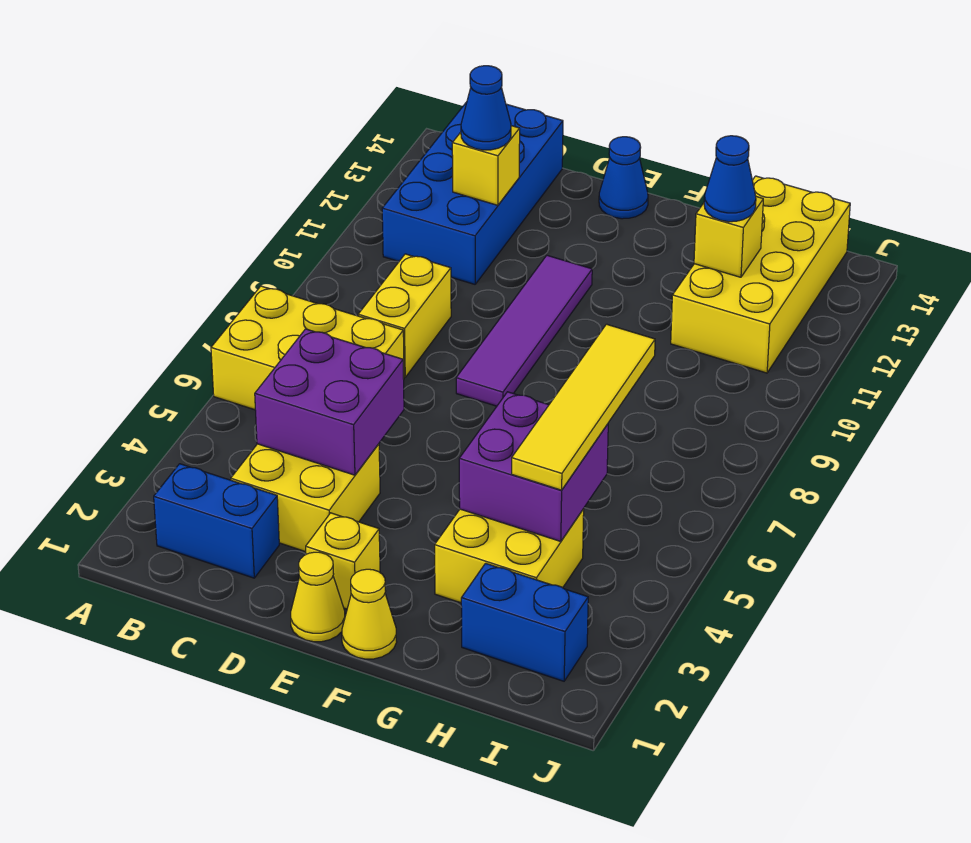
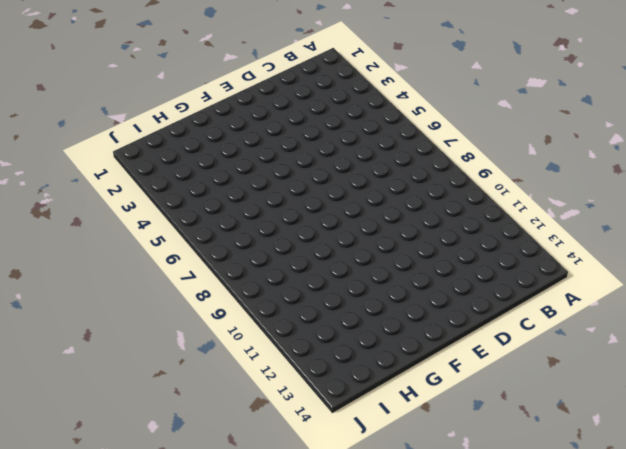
none -> yellow 2x3 brick [211,286,404,410]
none -> blue 1x2 brick [154,464,279,578]
none -> blue 2x4 brick [382,102,563,284]

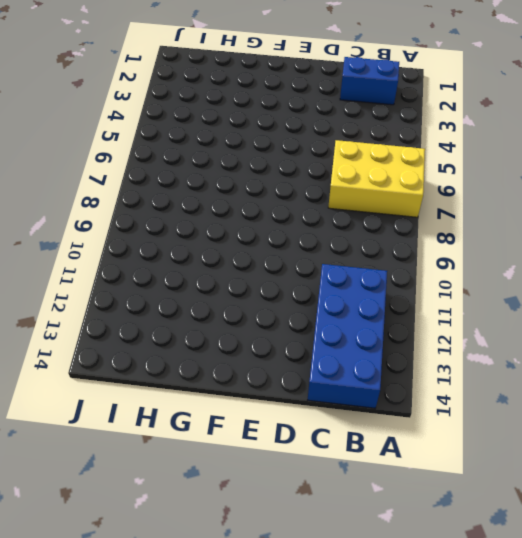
none -> yellow 2x2 brick [231,444,380,552]
none -> yellow 1x2 brick [358,254,451,377]
none -> yellow 1x1 cone [291,552,345,642]

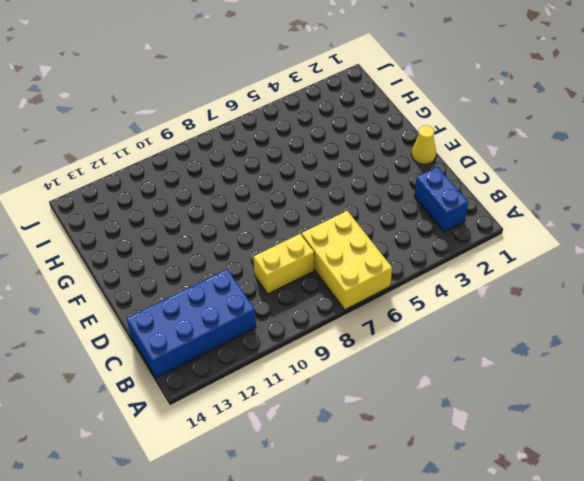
none -> yellow 2x2 brick [231,444,380,552]
none -> yellow 1x1 brick [306,513,380,609]
none -> purple 1x4 tile [456,255,592,406]

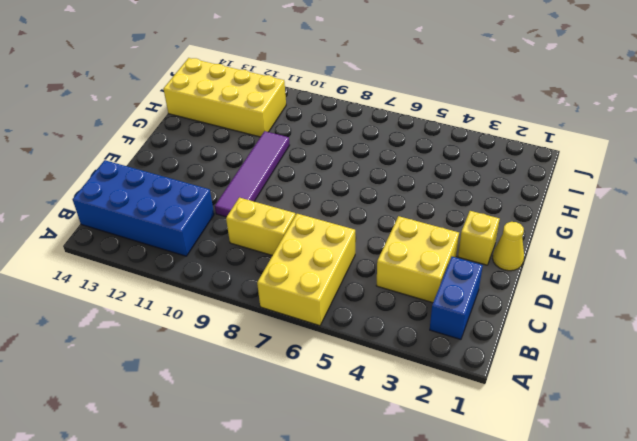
purple 1x4 tile [215,131,289,217] -> purple 1x4 tile turned to [456,255,592,406]
none -> blue 1x1 cone [599,137,648,219]
none -> yellow 1x1 cone [342,569,397,659]
none -> yellow 2x2 brick [435,509,584,603]

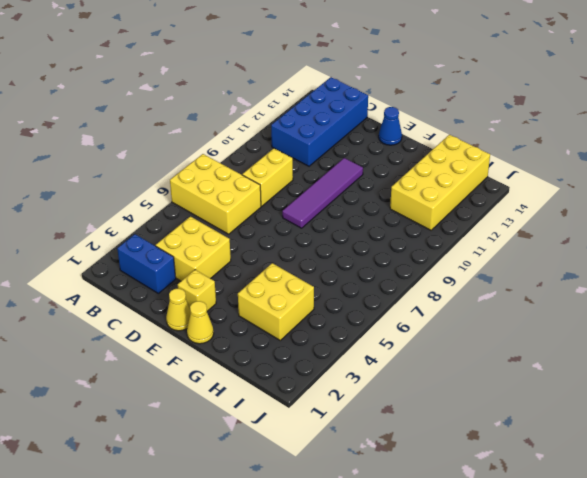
none -> blue 1x2 brick [461,563,588,681]
none -> purple 2x2 brick [255,329,404,475]
none -> yellow 1x1 brick [452,126,520,205]

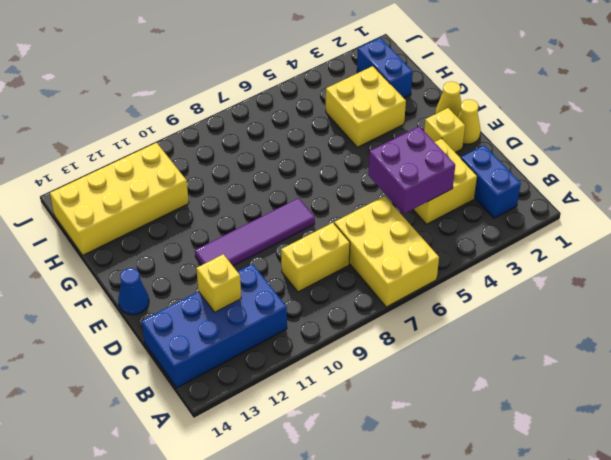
none -> purple 2x2 brick [459,392,608,541]
none -> yellow 1x1 brick [694,197,763,277]
none -> blue 1x1 cone [461,66,511,150]

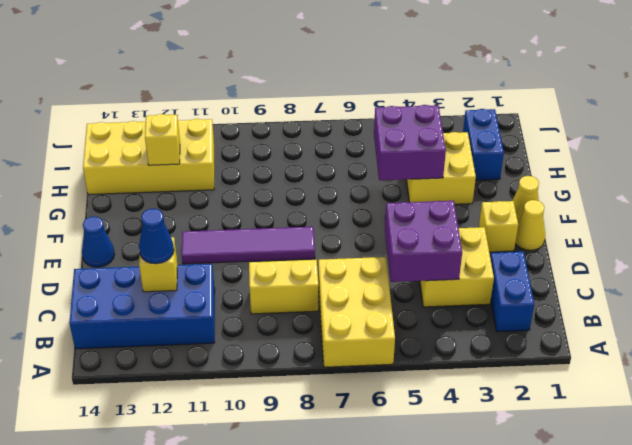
none -> yellow 1x4 tile [512,324,655,490]
none -> blue 1x1 cone [704,136,756,222]

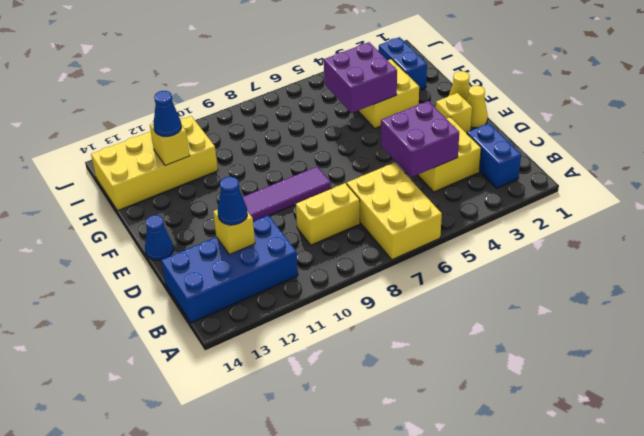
none -> yellow 1x4 tile [512,324,655,490]

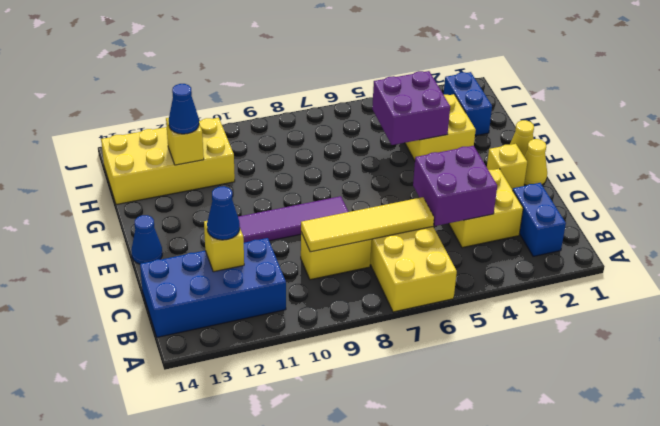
yellow 1x4 tile [301,197,434,252] -> yellow 1x4 tile moved to [512,324,655,490]

